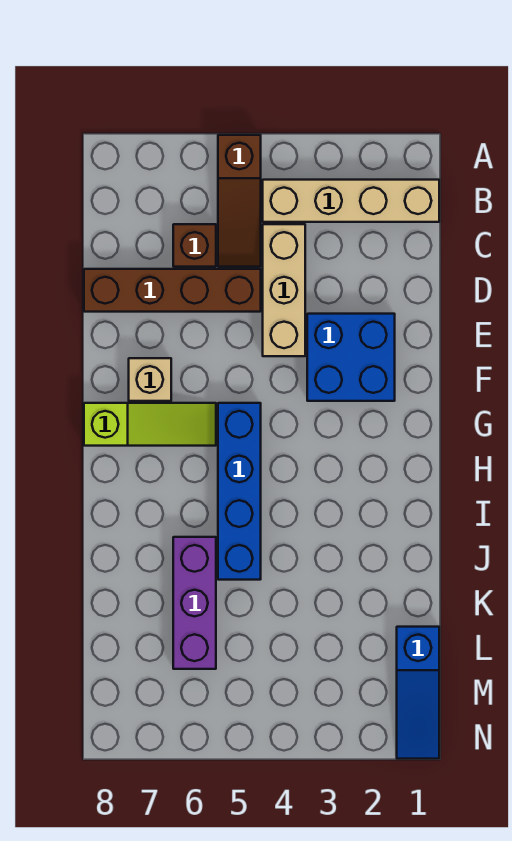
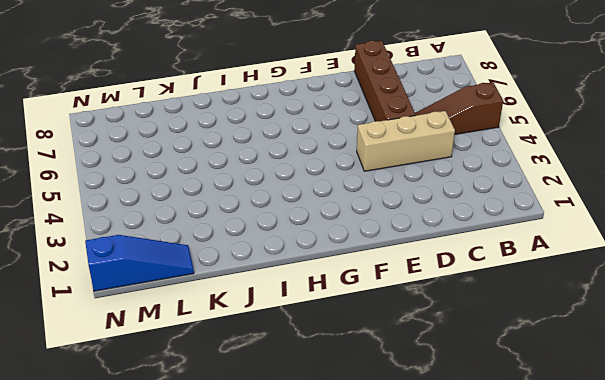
blue 1x3 slope [85,235,194,291] -> blue 1x3 slope turned to [397,627,439,759]
none -> tan 1x4 brick [263,180,439,222]
none -> brown 1x1 brick [173,224,216,267]

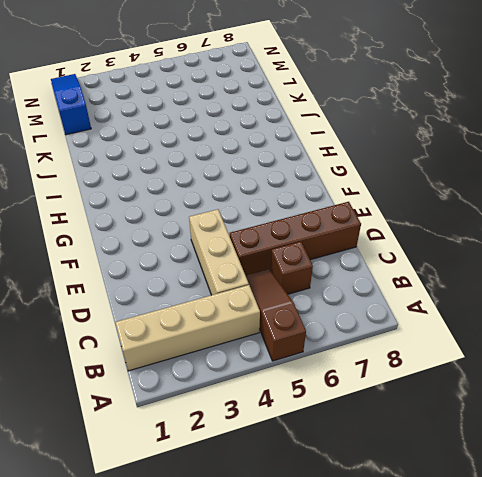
none -> blue 2x2 brick [307,314,395,401]
none -> tan 1x1 brick [129,358,171,401]

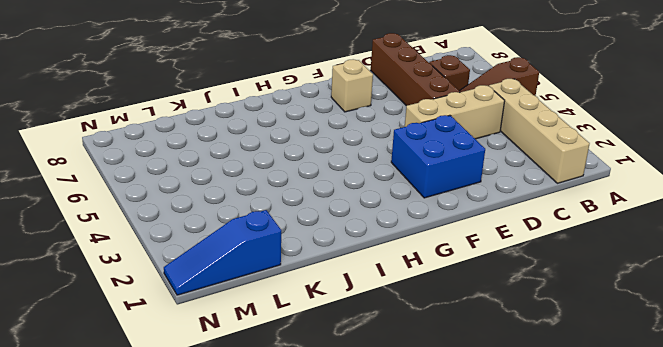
none -> blue 1x4 brick [218,403,261,580]
none -> lime 1x3 slope [84,403,216,446]

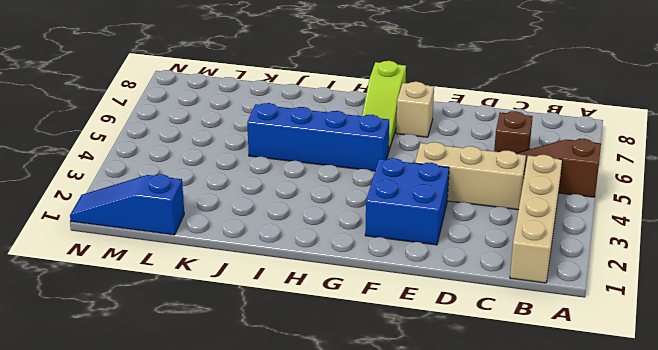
none -> brown 1x4 brick [84,269,261,312]
none -> purple 1x3 brick [173,537,216,669]

